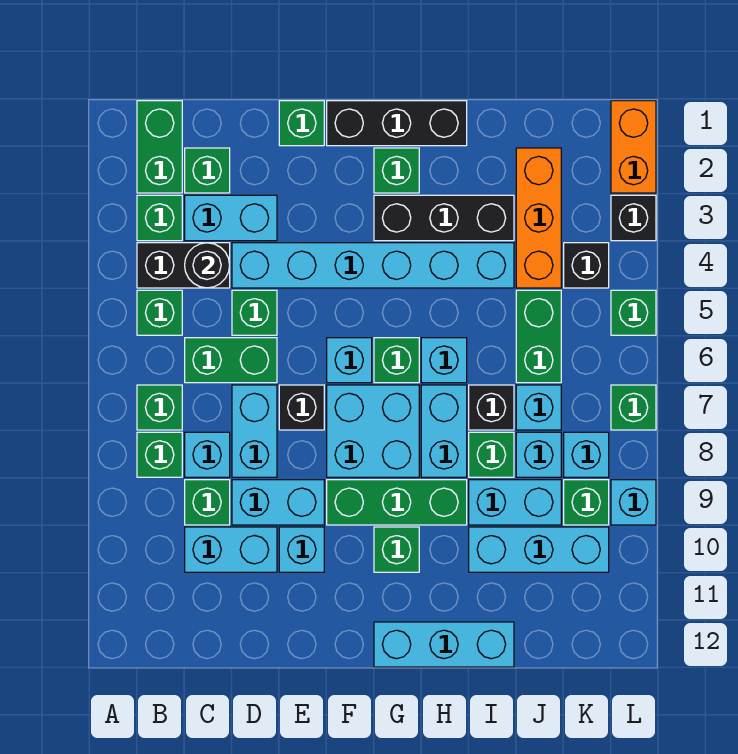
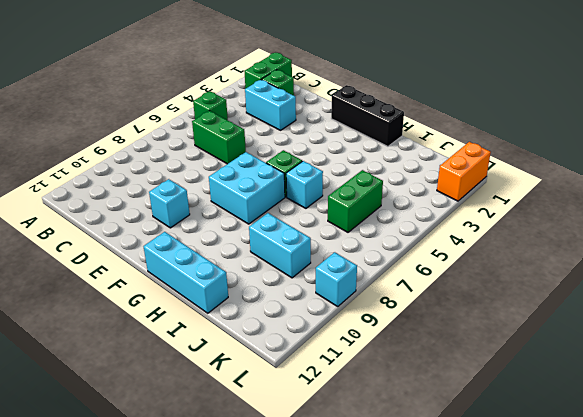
none -> green 1x1 brick [137,195,182,241]
none -> black 1x2 brick [137,243,230,288]
none -> green 1x1 brick [137,385,182,430]
none -> green 1x1 brick [137,432,182,477]

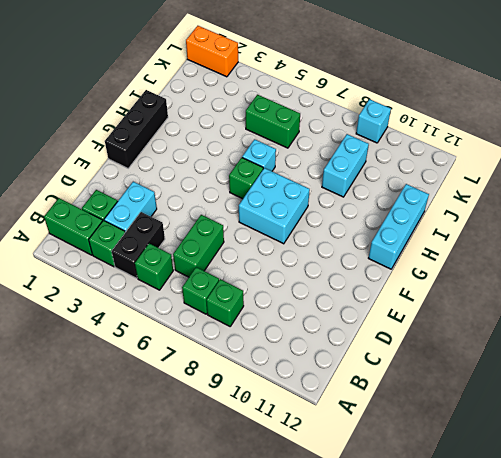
none -> cyan 1x1 brick [185,432,230,477]
none -> green 1x1 brick [185,480,230,525]
none -> cyan 1x2 brick [185,527,277,572]
none -> cyan 1x6 brick [232,243,514,288]

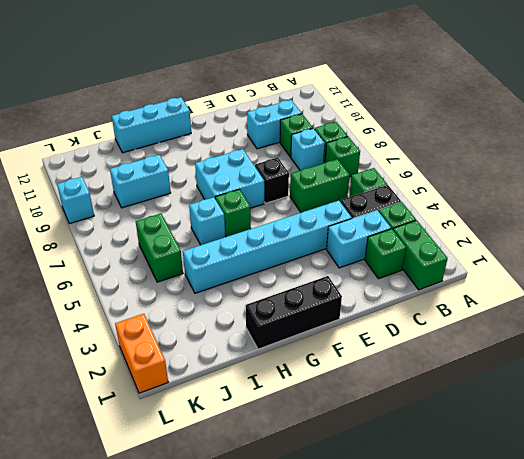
none -> green 1x1 brick [232,290,277,335]
none -> cyan 1x2 brick [232,385,277,477]
none -> cyan 1x2 brick [232,480,324,525]
none -> green 1x1 brick [279,101,324,146]

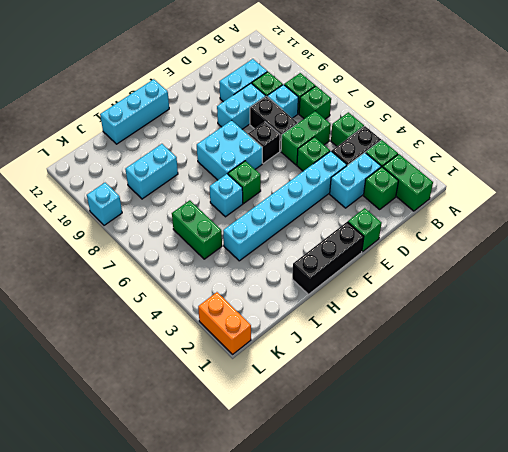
black 1x2 brick [250,96,297,151] -> cyan 1x2 brick [232,385,277,477]
none -> cyan 1x1 brick [279,527,324,572]
none -> cyan 1x1 brick [327,338,372,383]
none -> green 1x3 brick [327,480,467,525]
none -> green 1x1 brick [374,148,419,193]

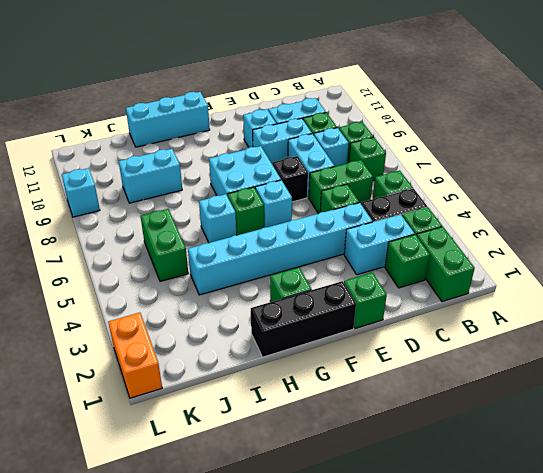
none -> green 1x3 brick [327,480,467,525]
none -> black 1x3 brick [374,195,514,241]
none -> green 1x1 brick [374,527,419,572]
none -> cyan 1x2 brick [421,385,467,477]

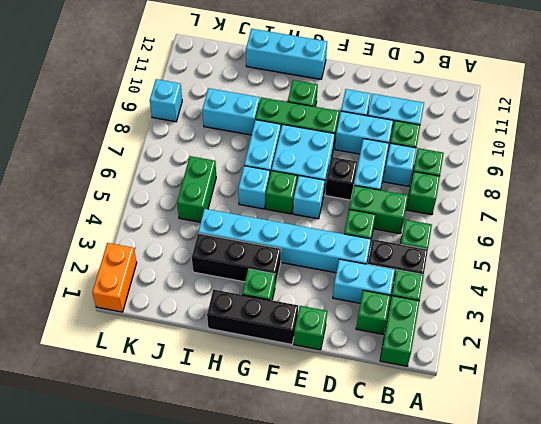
none -> black 1x1 brick [469,385,514,430]
none -> green 1x1 brick [469,432,514,477]
none -> cyan 1x3 brick [469,527,609,572]
none -> orange 1x3 brick [516,148,561,288]

